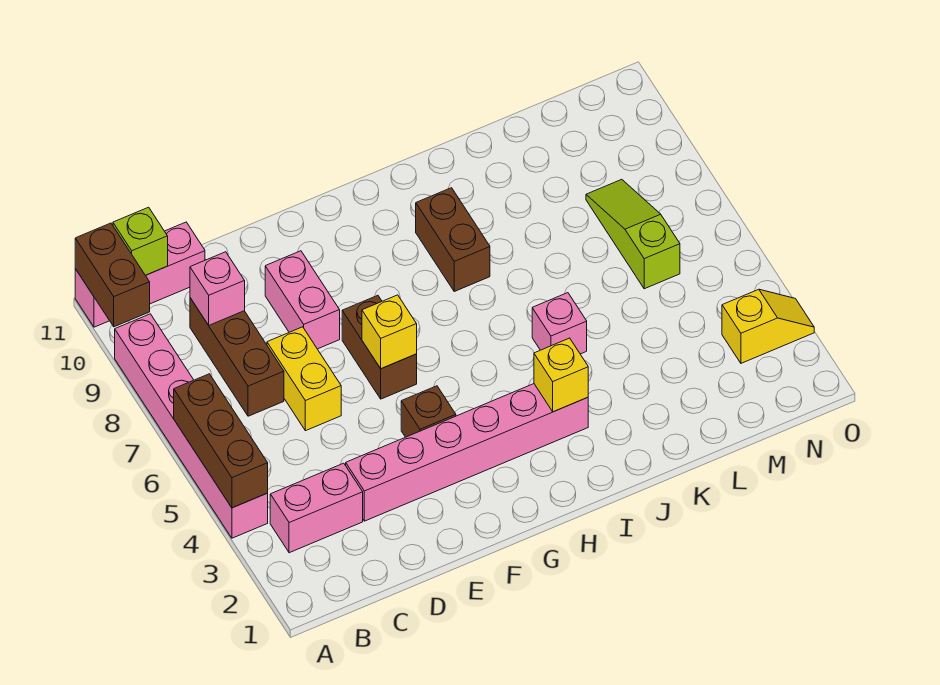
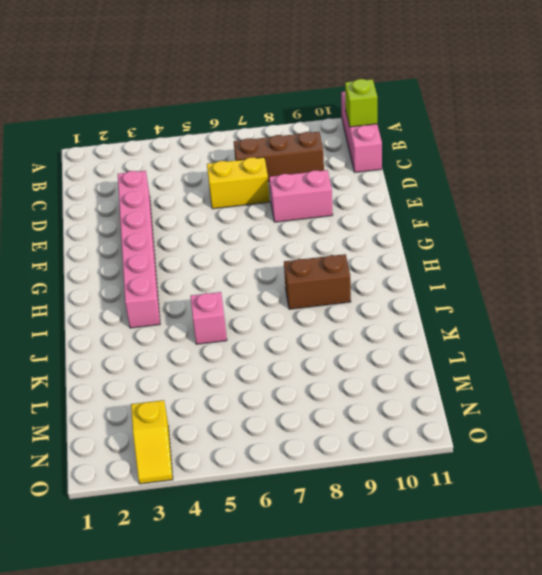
none -> pink 1x6 brick [115,314,268,538]
none -> pink 1x2 brick [270,463,363,553]
none -> brown 1x1 brick [401,386,456,437]

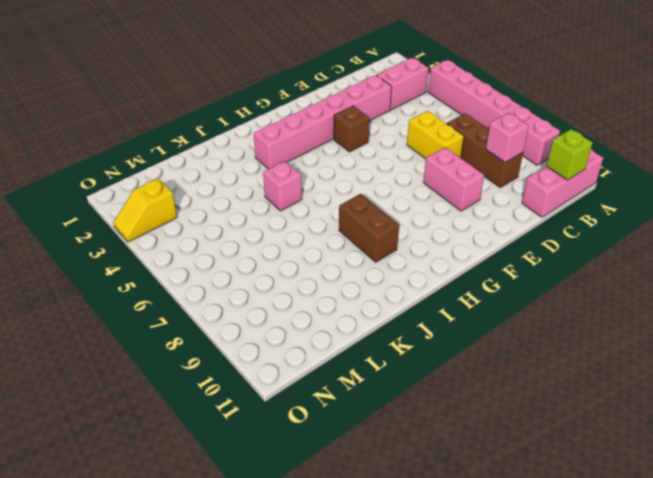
none -> brown 1x2 brick [342,295,417,399]
none -> lime 1x3 slope [586,179,680,289]
none -> brown 1x3 brick [174,374,268,508]

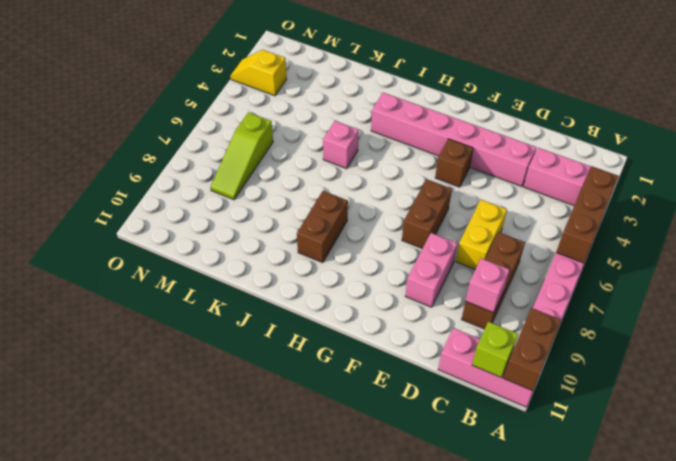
none -> yellow 1x1 brick [362,295,417,369]
none -> yellow 1x1 brick [534,338,588,412]

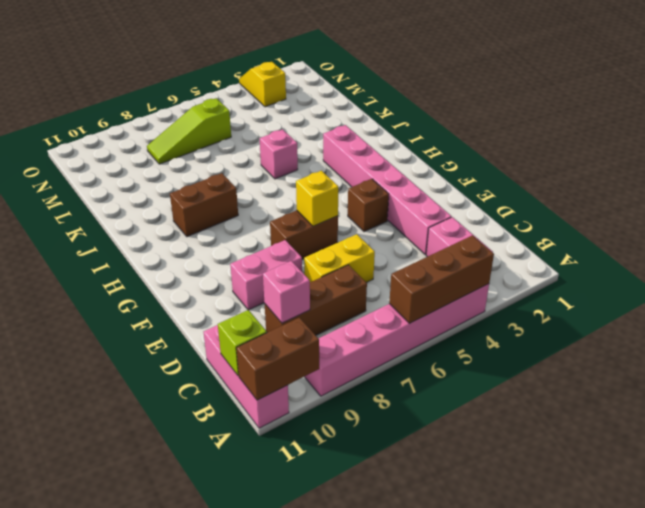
none -> yellow 1x1 brick [534,338,588,412]

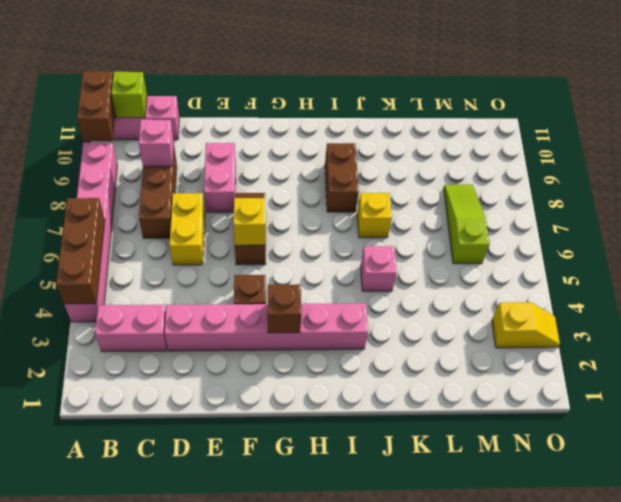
brown 1x1 brick [268,284,301,333] -> none
yellow 1x1 brick [357,193,392,238] -> yellow 1x1 brick moved to [534,338,588,412]

